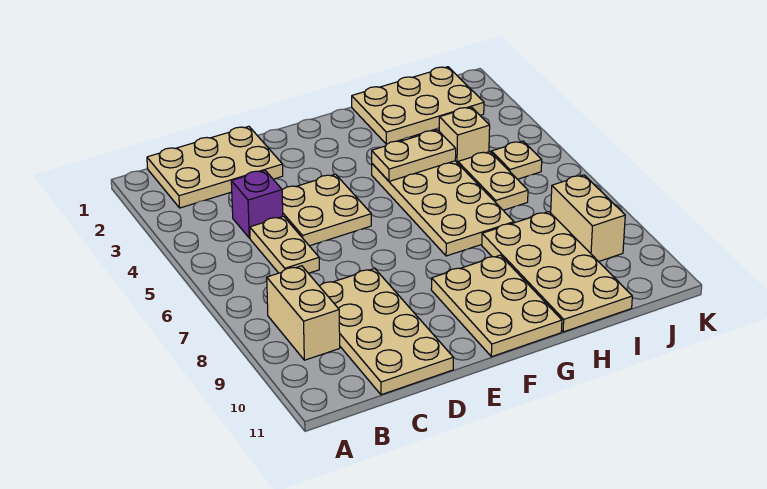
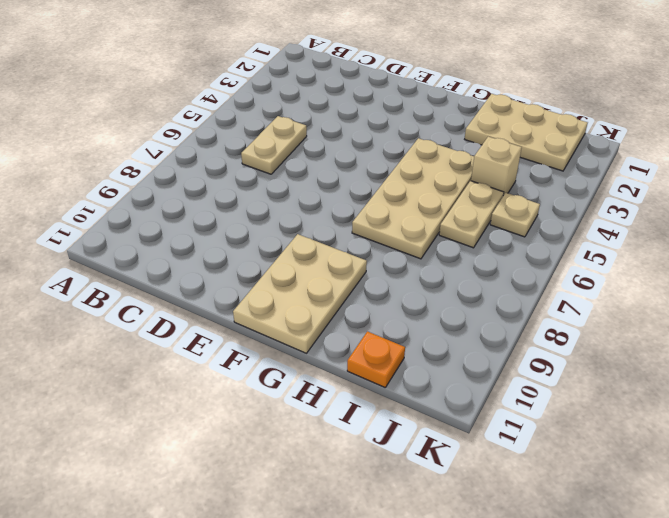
orange 1x1 plate [347,331,405,387] -> tan 2x4 plate [482,212,632,332]
none -> tan 2x3 plate [147,126,283,208]
none -> tan 1x2 brick [267,266,340,360]
none -> purple 1x1 brick [231,170,283,238]

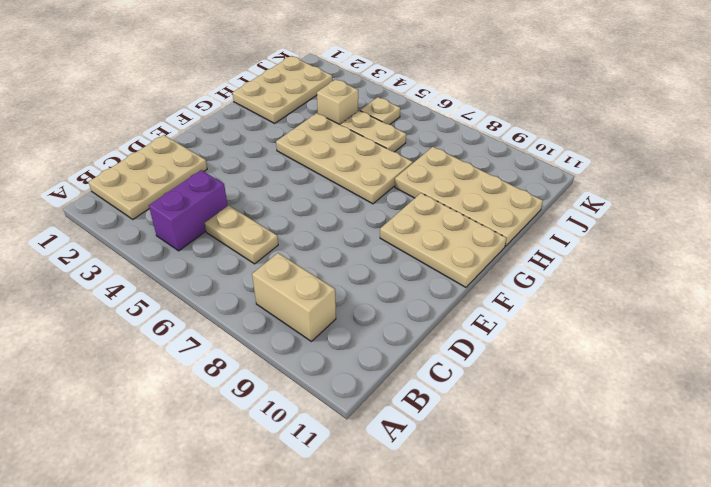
purple 1x2 brick [149,170,228,251] -> purple 1x1 brick [231,170,283,238]
none -> tan 2x4 plate [320,268,453,395]
none -> tan 2x2 plate [282,174,371,246]
none -> tan 1x2 brick [551,175,625,262]

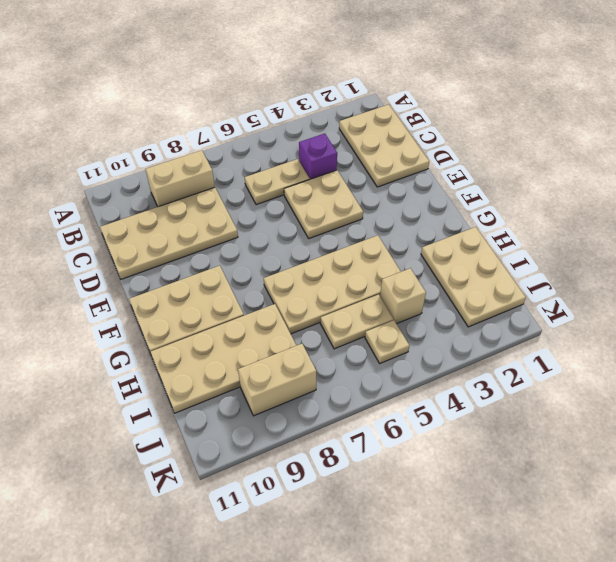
none -> tan 1x2 plate [372,130,456,181]

